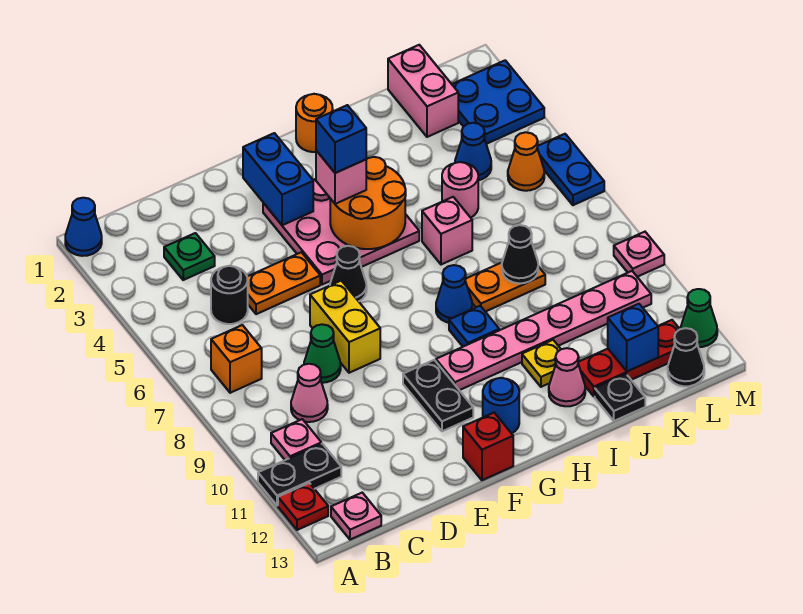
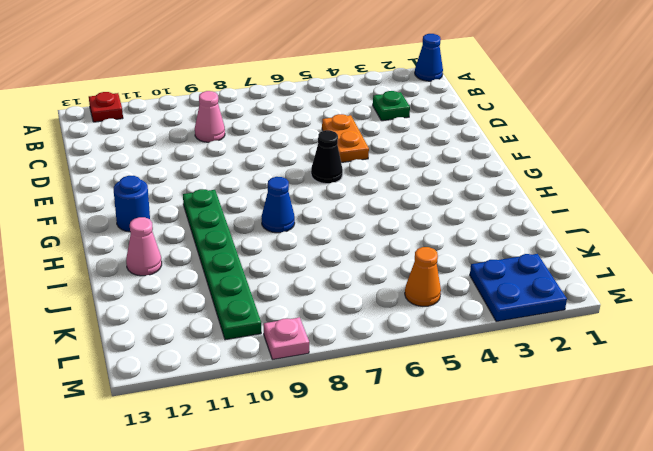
green 1x6 plate [183,189,261,340] -> pink 1x6 plate [436,271,651,390]
none -> black 1x2 plate [258,444,341,506]
none -> orange 1x1 brick [211,325,262,393]
none -> pink 1x1 plate [271,419,321,460]
none -> pink 1x1 plate [331,493,381,540]

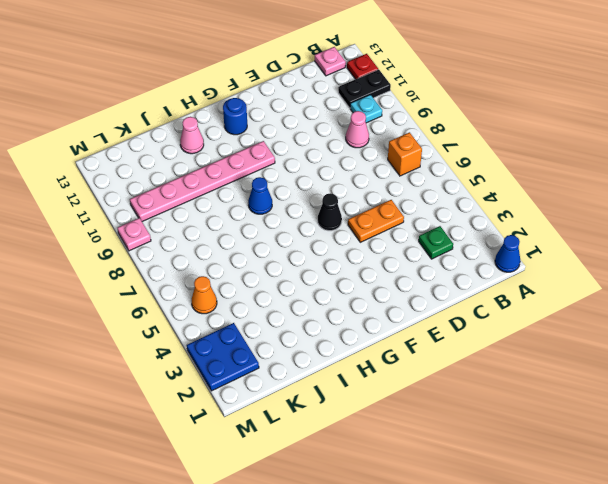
cyan 1x1 plate [350,95,382,123] -> pink 1x1 plate [271,419,321,460]
none -> black 1x1 round brick [211,266,248,324]
none -> green 1x1 cone [304,324,341,383]
none -> yellow 1x2 brick [310,281,380,373]
none -> pink 3x3 plate [263,179,419,285]

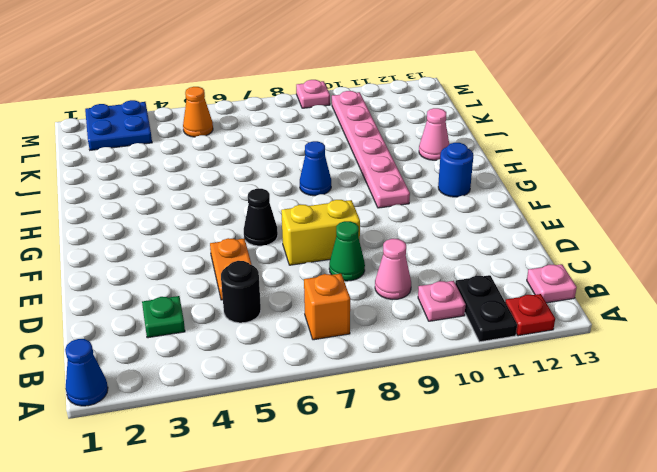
none -> pink 3x3 plate [263,179,419,285]
none -> black 1x2 plate [403,360,473,431]
none -> red 1x1 brick [463,413,513,480]
none -> orange 1x1 round brick [296,94,333,152]

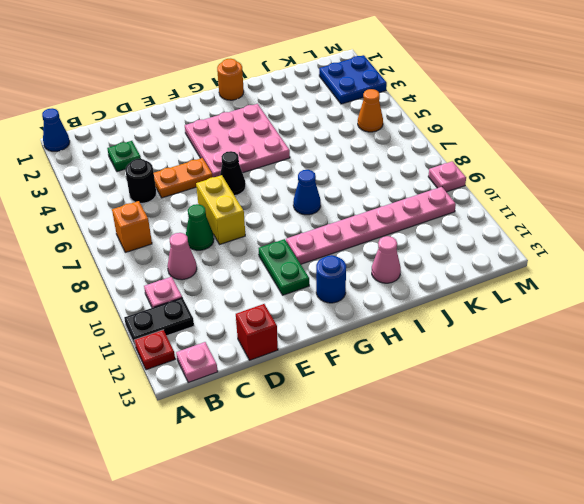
red 1x1 brick [236,304,278,360] -> red 1x1 brick moved to [463,413,513,480]
green 1x2 plate [258,239,309,295] -> black 1x2 plate [403,360,473,431]
none -> blue 1x1 plate [449,306,499,347]
none -> pink 1x1 brick [422,197,472,265]
none -> orange 1x2 plate [465,263,545,312]
none -> yellow 1x1 plate [522,340,561,387]

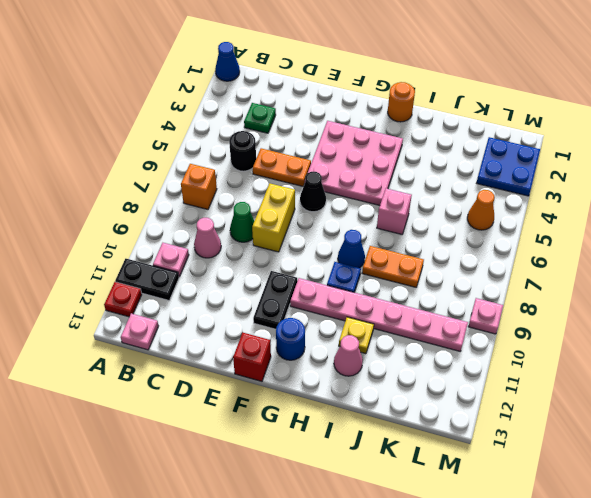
none -> pink 1x1 round brick [442,162,478,218]
none -> red 1x3 plate [578,320,680,396]
none -> black 1x1 plate [595,374,645,421]
none -> pink 1x2 brick [388,45,458,137]

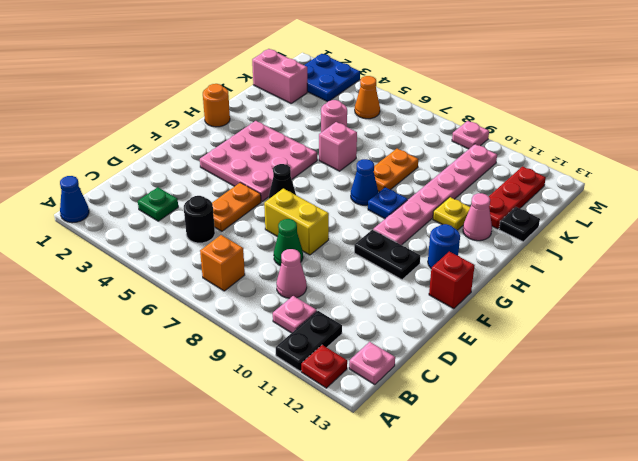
none -> blue 1x1 cone [455,123,491,180]
none -> black 1x1 cone [668,328,704,386]
none -> blue 1x2 plate [537,134,604,205]
none -> green 1x1 cone [681,289,717,347]

